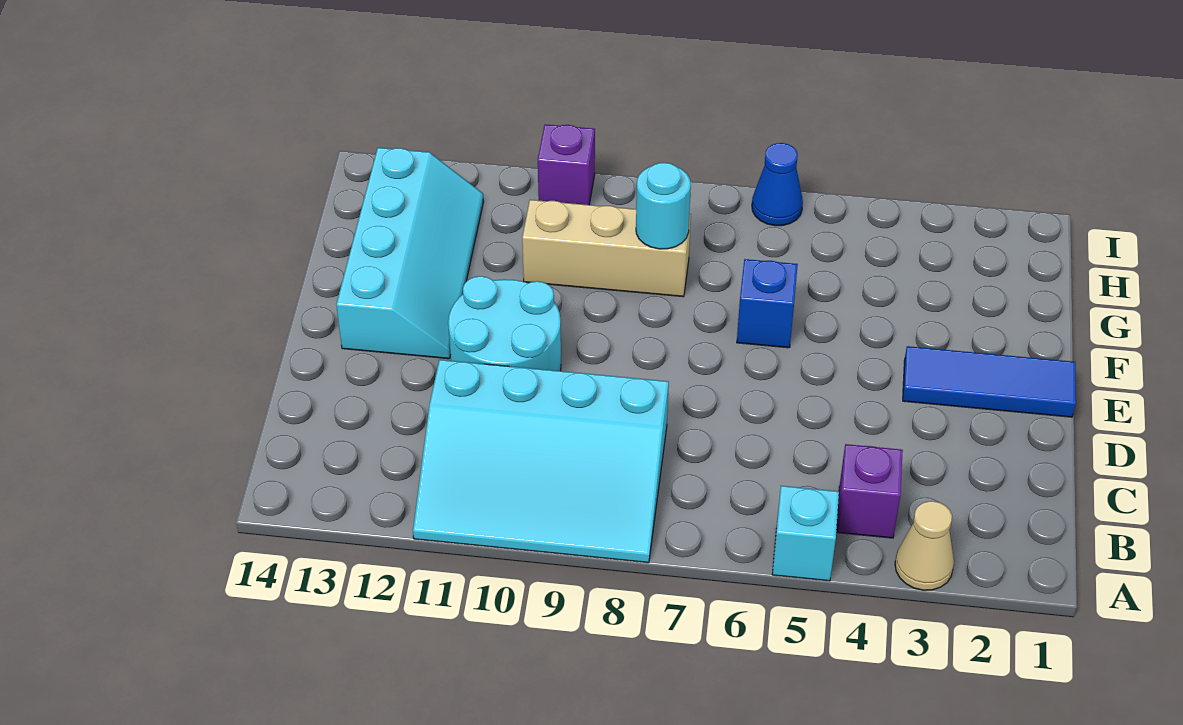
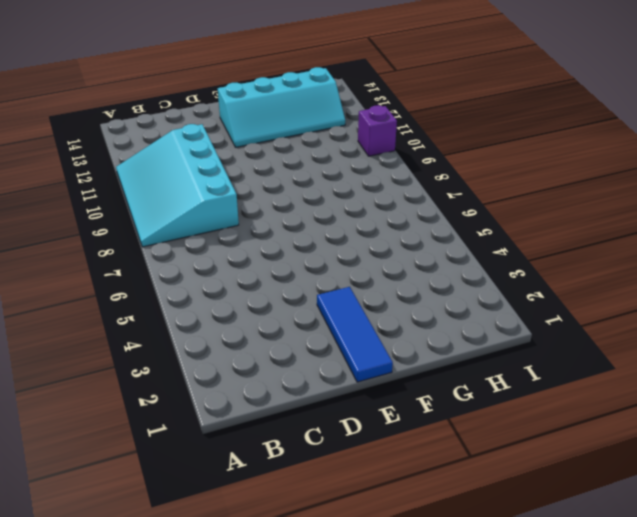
none -> tan 1x1 cone [895,501,954,590]
none -> cyan 1x1 brick [772,486,839,581]
none -> purple 1x1 brick [836,444,903,538]

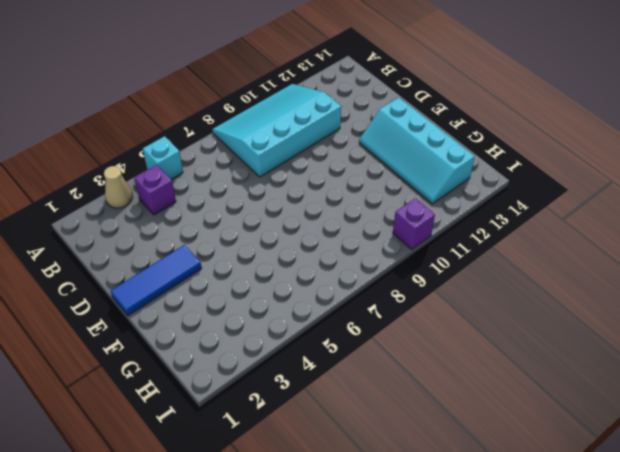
none -> cyan 2x2 round brick [448,276,561,371]
none -> blue 1x1 brick [737,259,798,348]
none -> tan 1x3 brick [522,200,691,297]

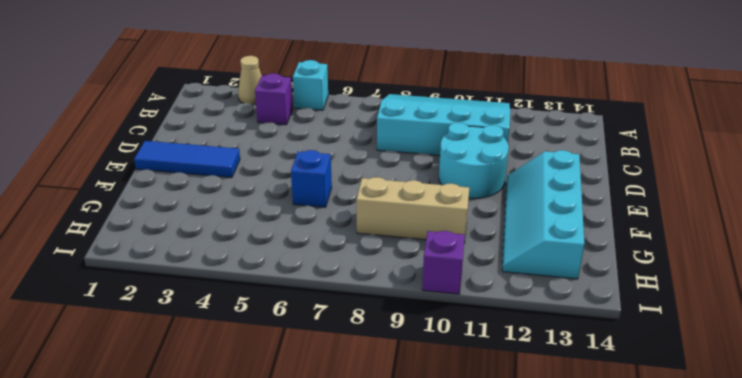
none -> blue 1x1 cone [752,143,803,226]
none -> cyan 1x1 round brick [636,163,691,249]

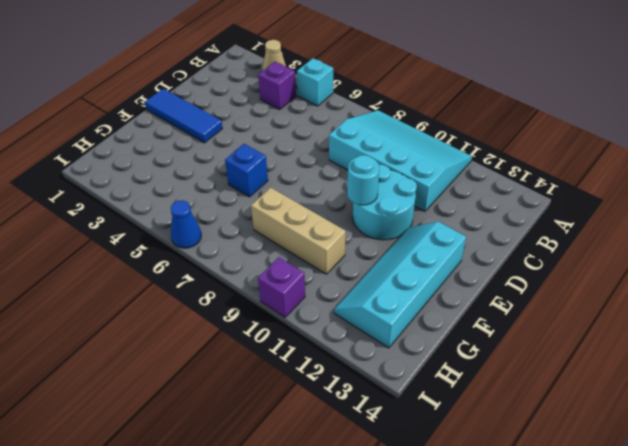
cyan 1x1 round brick [347,155,379,205] -> cyan 1x1 round brick moved to [636,163,691,249]

